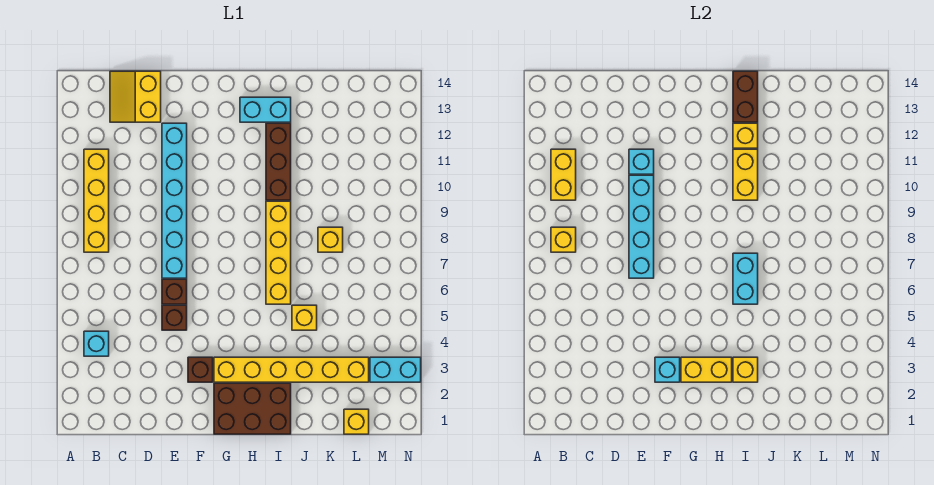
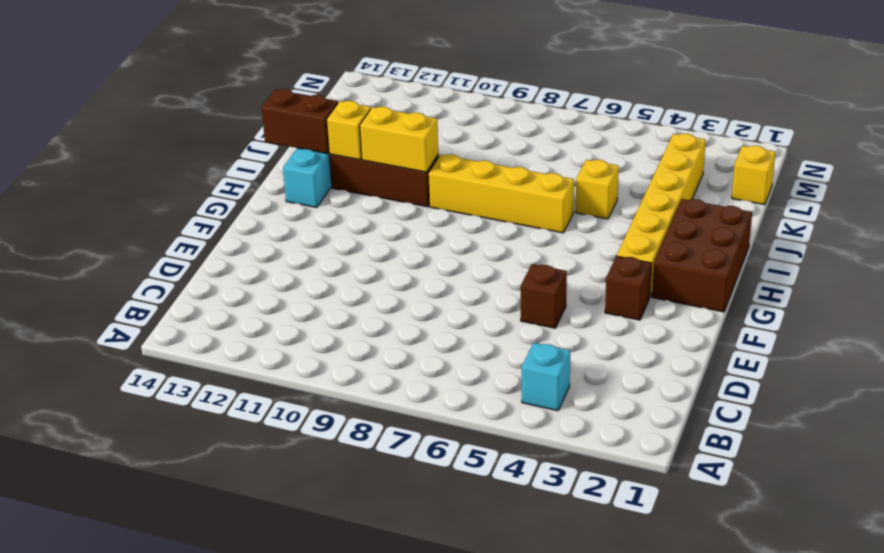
none -> yellow 1x4 brick [84,149,109,252]
none -> yellow 2x2 slope [110,71,161,122]
none -> brown 1x1 brick [162,279,187,304]

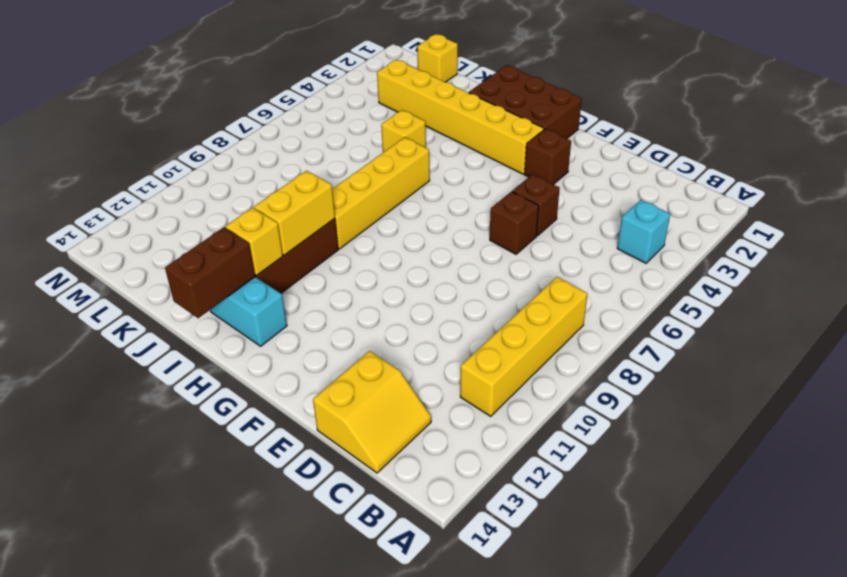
none -> cyan 1x6 brick [162,123,187,278]
none -> yellow 1x1 brick [318,227,343,252]
none -> cyan 1x2 brick [370,357,421,382]

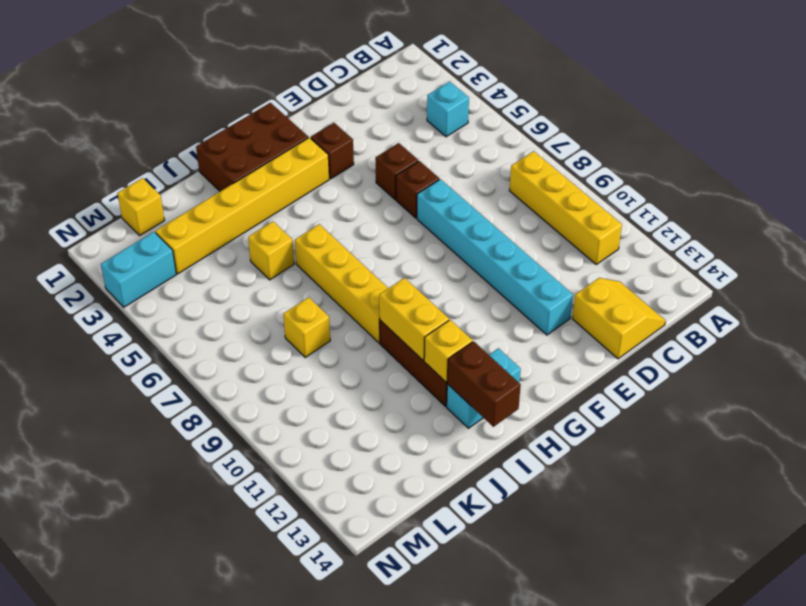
none -> yellow 1x1 brick [551,227,576,252]
none -> yellow 1x2 brick [551,149,576,200]
none -> cyan 1x4 brick [629,175,654,278]

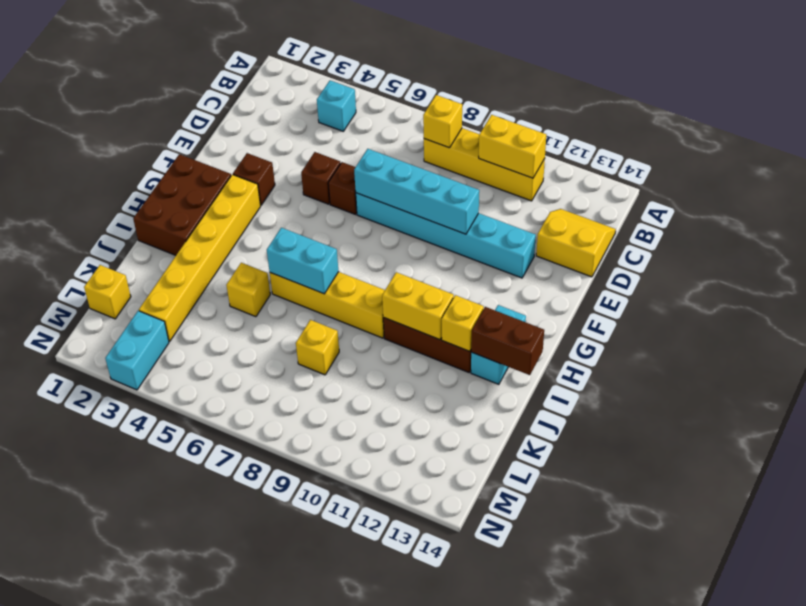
none -> cyan 1x1 brick [629,149,654,174]
none -> cyan 1x1 brick [655,357,680,382]
none -> yellow 1x2 brick [681,357,732,382]

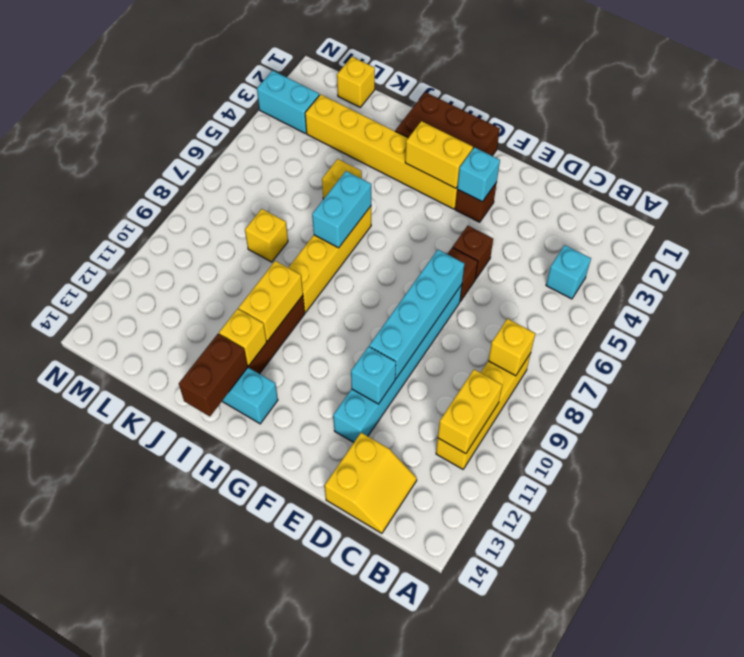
none -> yellow 1x1 brick [733,357,758,382]

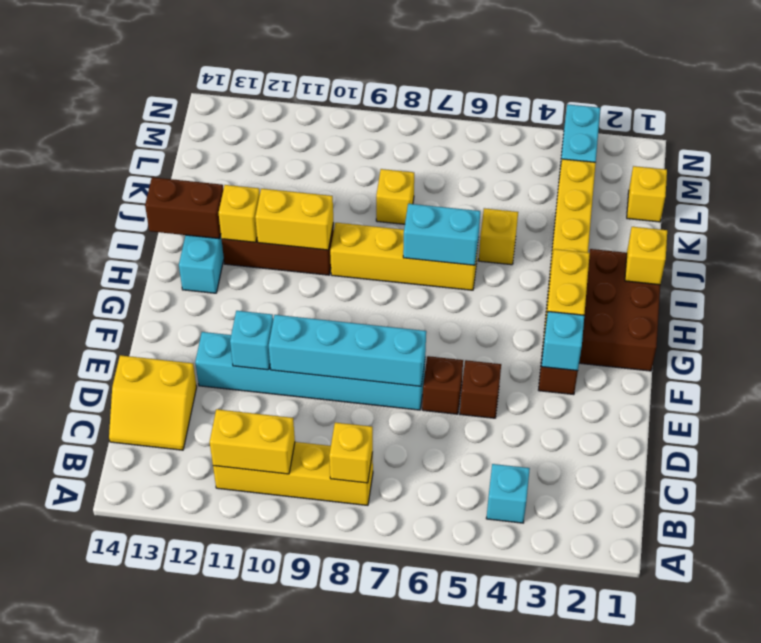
yellow 1x1 brick [625,227,667,285] -> yellow 1x1 brick moved to [733,357,758,382]

